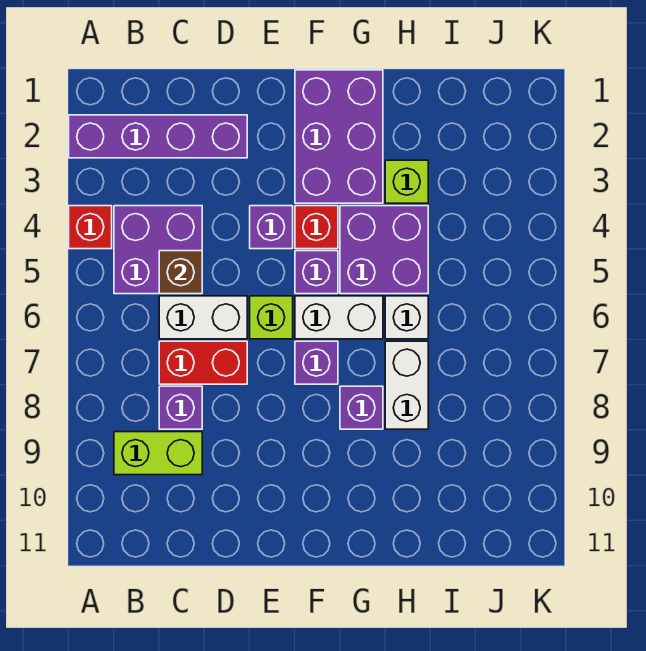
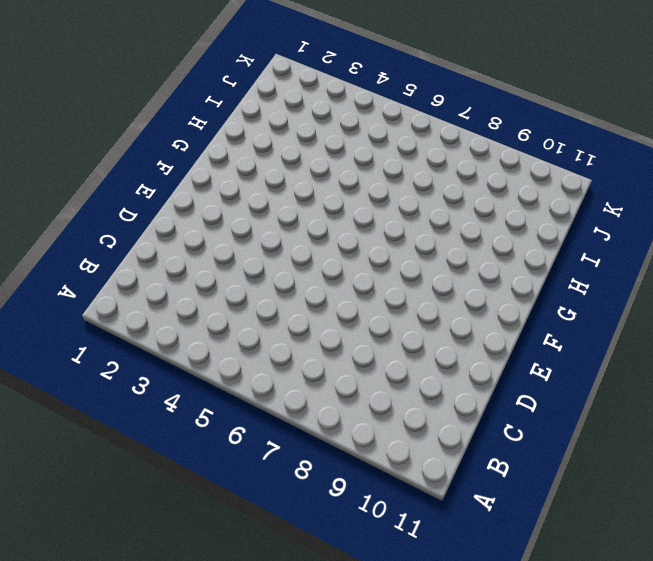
none -> purple 1x4 brick [69,115,247,158]
none -> red 1x1 brick [69,206,112,249]
none -> purple 2x2 brick [114,206,202,294]

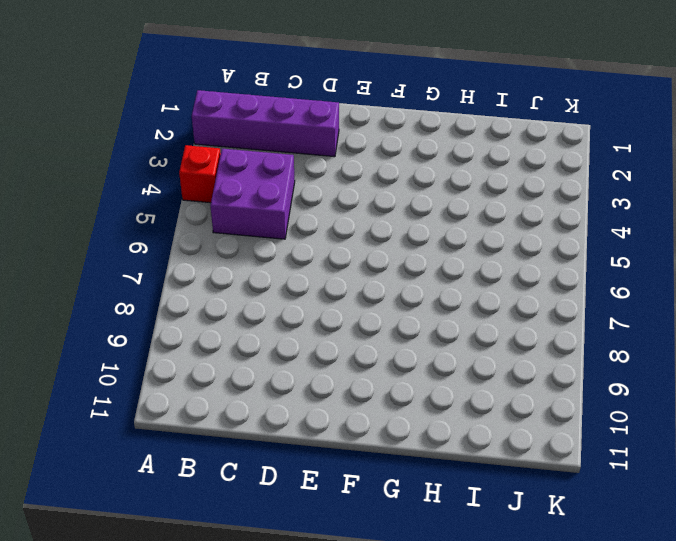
none -> lime 1x2 brick [114,432,202,475]
none -> white 1x2 brick [159,296,247,339]
none -> red 1x2 brick [159,341,247,384]

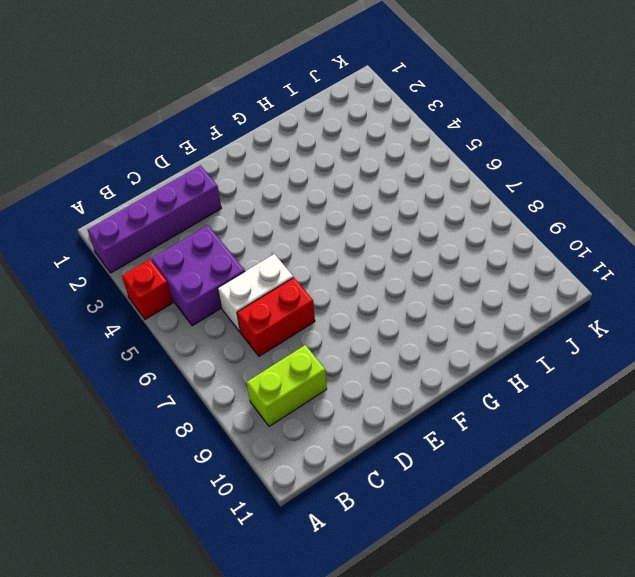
none -> purple 1x1 brick [159,386,202,429]
none -> purple 1x1 brick [250,206,293,249]
none -> lime 1x1 brick [250,296,293,339]

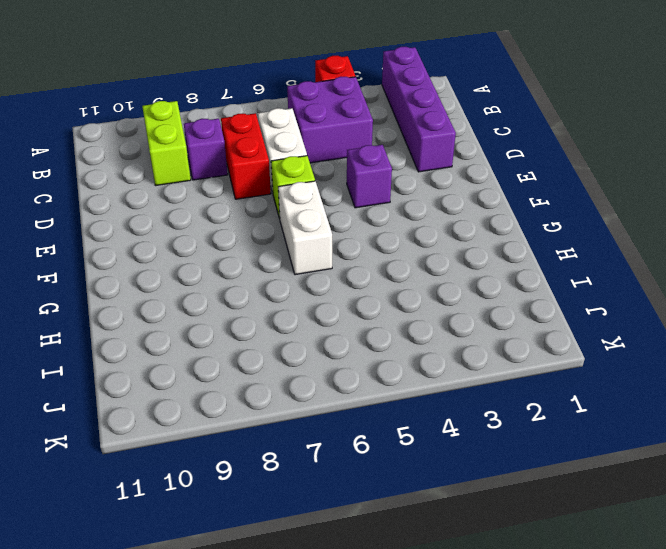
none -> purple 2x3 brick [295,70,383,203]
none -> red 1x1 brick [295,206,338,249]
none -> purple 1x1 brick [295,251,338,294]

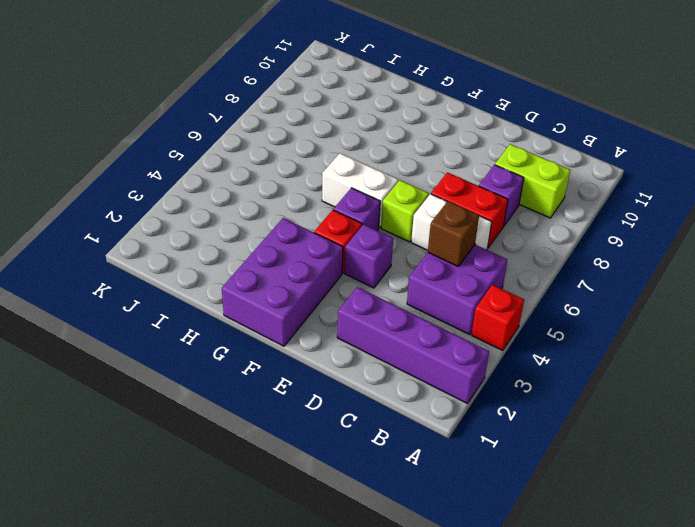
none -> purple 1x1 brick [295,341,338,384]
none -> purple 2x2 brick [340,206,428,294]
none -> purple 1x1 brick [340,386,383,429]

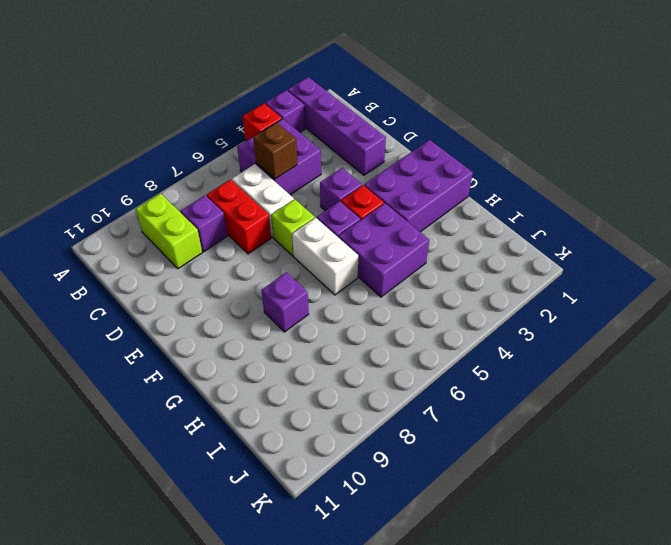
purple 1x1 brick [265,90,305,132] -> purple 1x1 brick moved to [295,341,338,384]
none -> lime 1x1 brick [385,160,428,203]
none -> white 1x1 brick [385,296,428,339]
none -> white 1x2 brick [385,341,428,429]

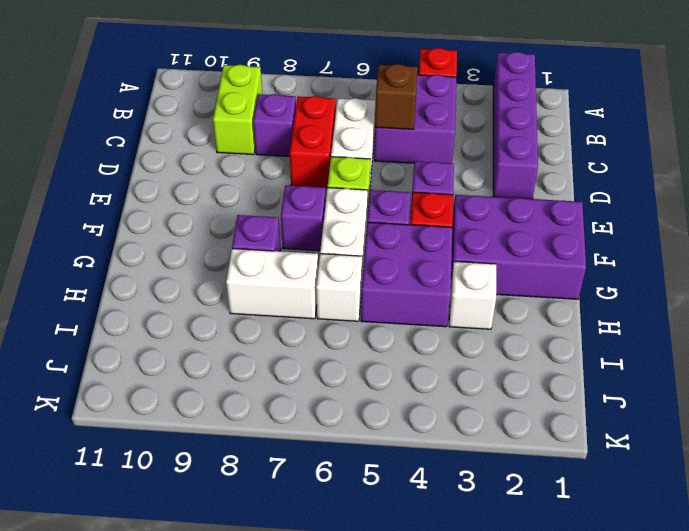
white 1x1 brick [449,261,496,329] -> lime 1x1 brick [385,160,428,203]

